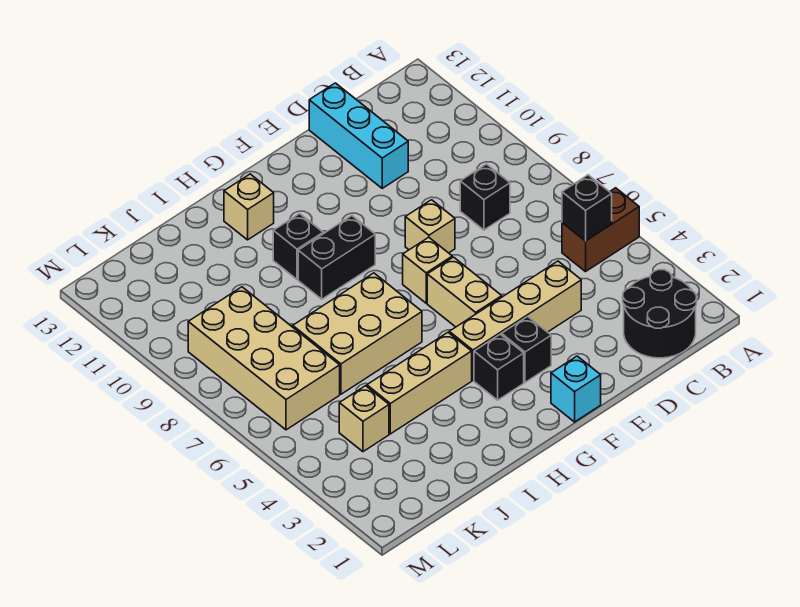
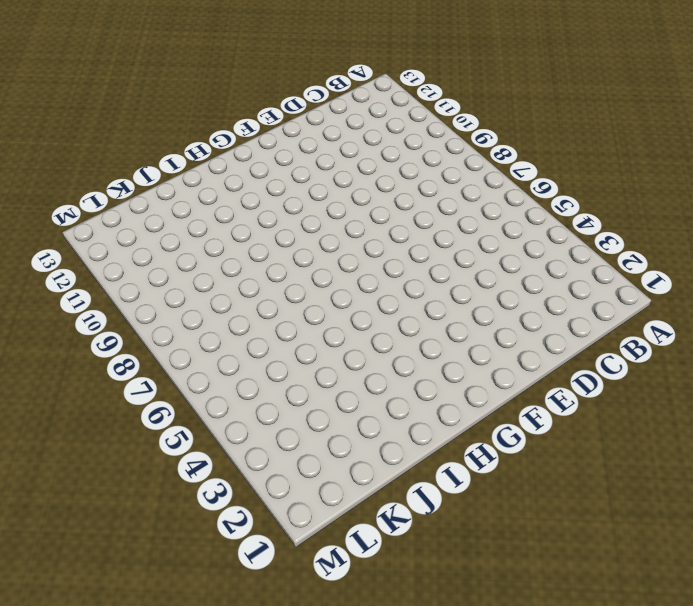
none -> brown 1x2 brick [562,188,639,272]
none -> black 2x2 round brick [623,270,697,358]
none -> black 1x1 brick [460,164,510,230]

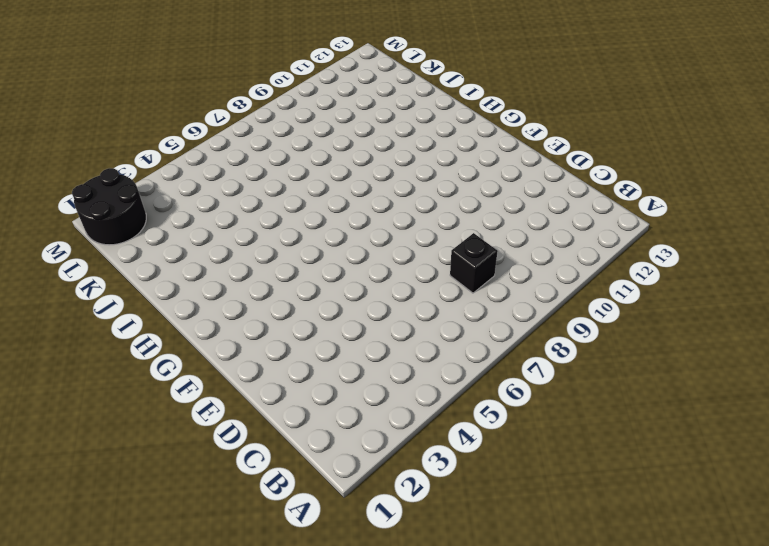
black 2x2 round brick [72,168,146,245] -> black 2x2 round brick moved to [623,270,697,358]
none -> brown 1x2 brick [562,188,639,272]
none -> tan 1x4 brick [449,261,581,380]
none -> cyan 1x3 brick [309,83,408,188]

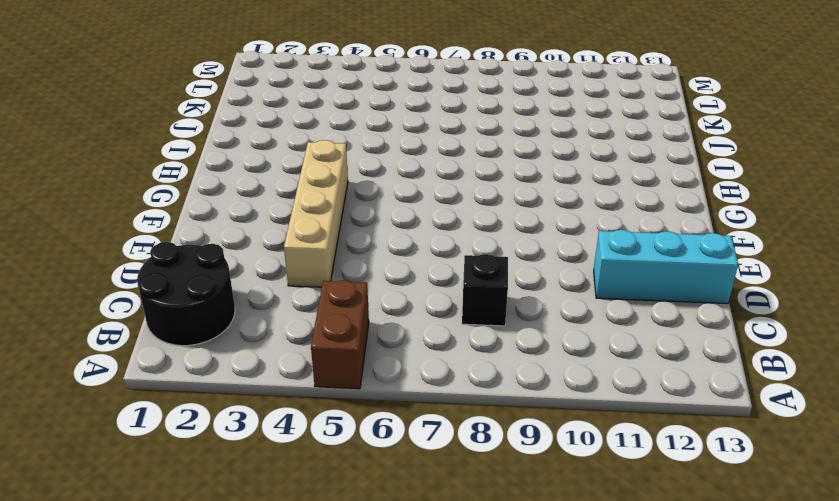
none -> tan 1x1 brick [405,200,455,253]
none -> cyan 1x1 brick [551,356,601,422]
none -> black 1x1 brick [502,317,551,382]

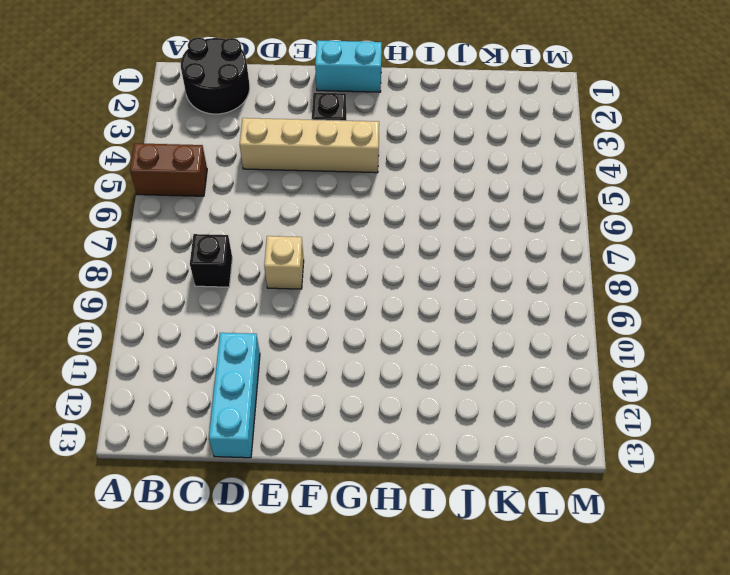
cyan 1x2 brick [315,40,382,92] -> cyan 1x1 brick [551,356,601,422]
none -> tan 1x2 brick [427,257,502,327]
none -> tan 1x1 brick [403,237,452,303]
none -> black 1x1 brick [474,334,524,400]

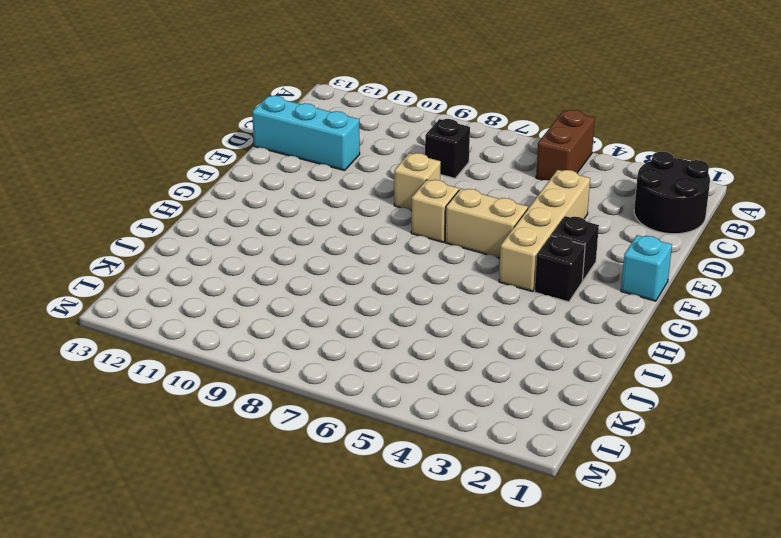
none -> black 1x2 brick [298,216,375,299]
none -> tan 1x3 brick [367,333,472,434]
none -> tan 2x3 brick [293,273,422,394]

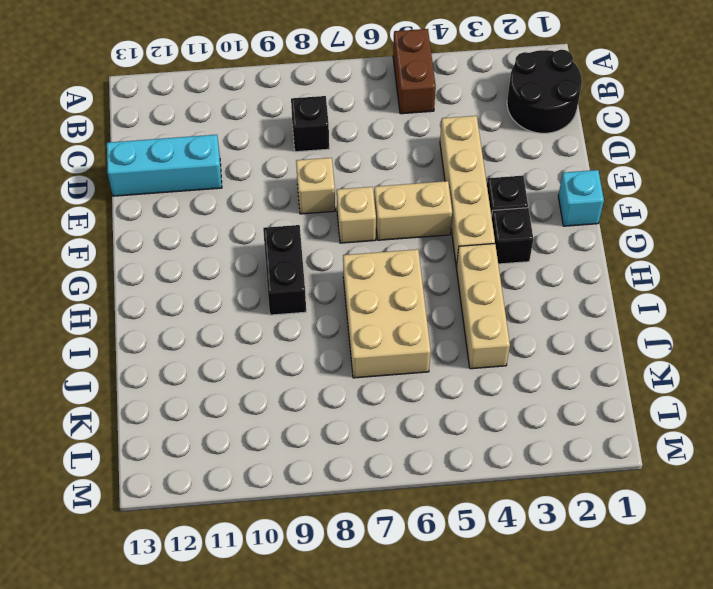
none -> black 1x1 brick [273,214,323,279]
none -> tan 1x1 brick [224,174,274,240]
none -> tan 1x1 brick [339,386,389,452]

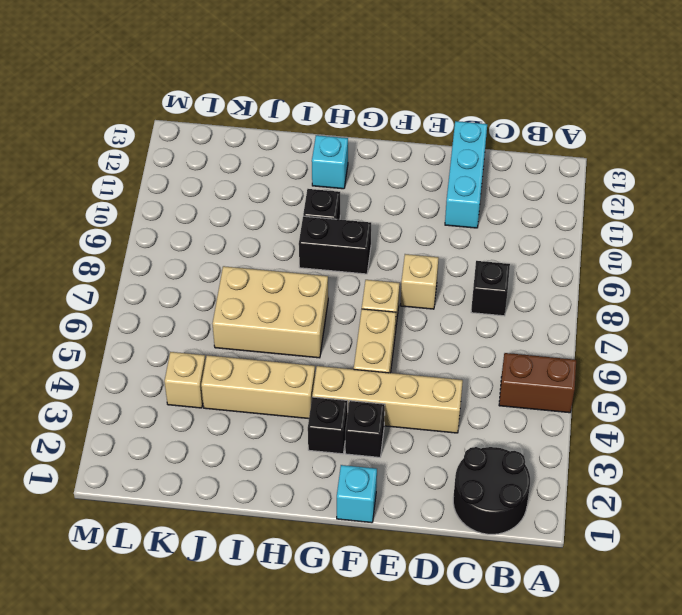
cyan 1x1 brick [312,135,348,189] -> tan 1x1 brick [224,174,274,240]
none -> tan 2x4 brick [188,287,340,430]
none -> black 1x1 brick [562,175,612,241]

